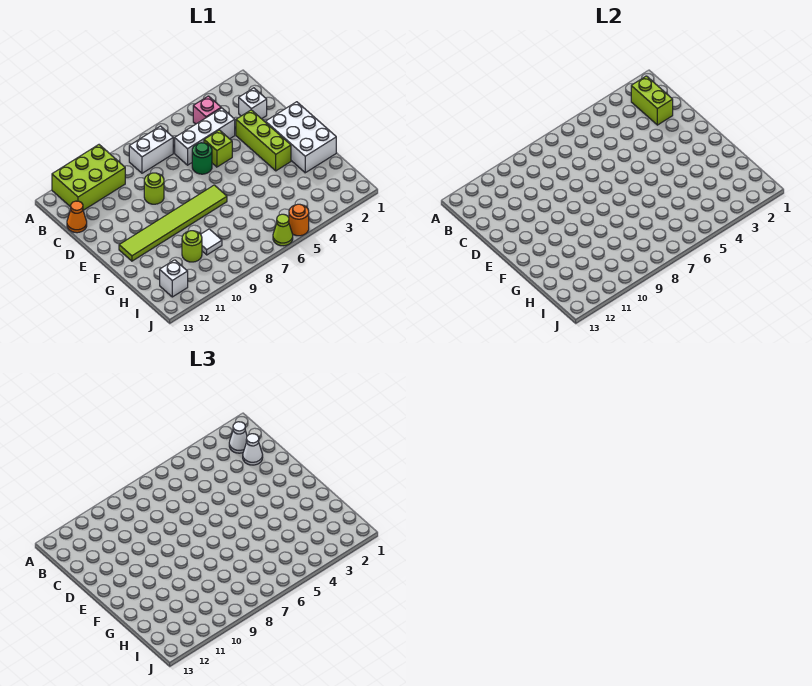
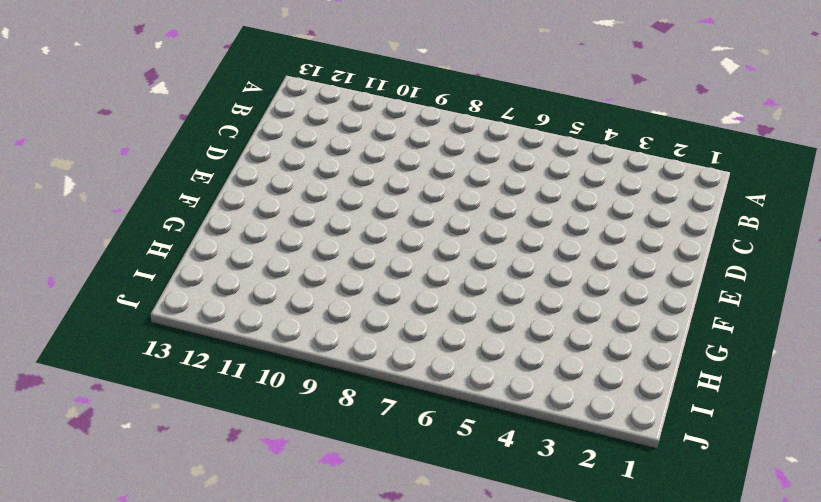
none -> lime 2x3 brick [52,145,125,210]
none -> pink 1x1 brick [193,96,221,124]
none -> white 1x2 brick [129,126,173,173]

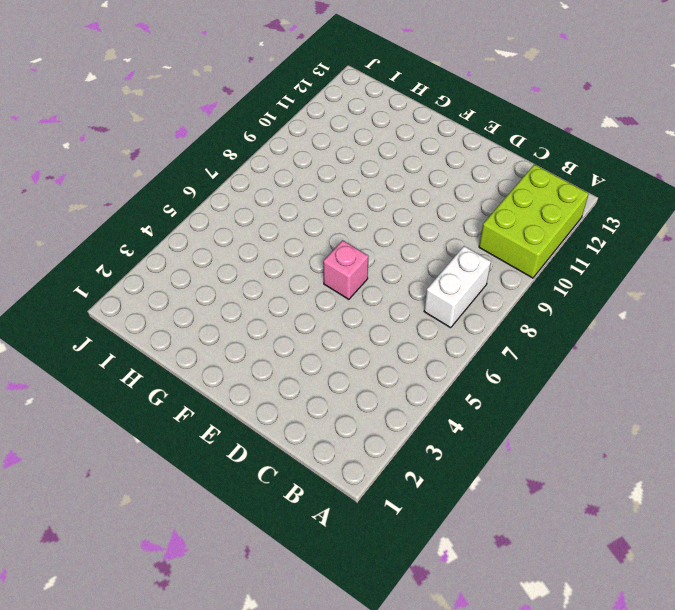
pink 1x1 brick [323,240,368,299] -> pink 1x1 brick moved to [193,96,221,124]
none -> white 1x1 brick [239,88,267,119]
none -> white 1x3 brick [175,108,235,165]
none -> orange 1x1 cone [67,201,87,233]

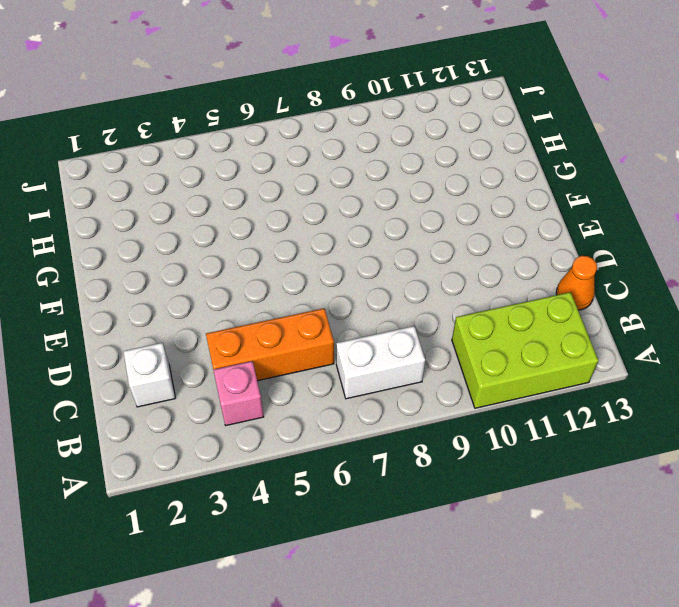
orange 1x3 brick [206,308,334,381] -> white 1x3 brick [175,108,235,165]
none -> lime 1x3 brick [236,110,291,171]
none -> lime 1x1 brick [204,130,232,167]
none -> green 1x1 round brick [192,143,212,174]

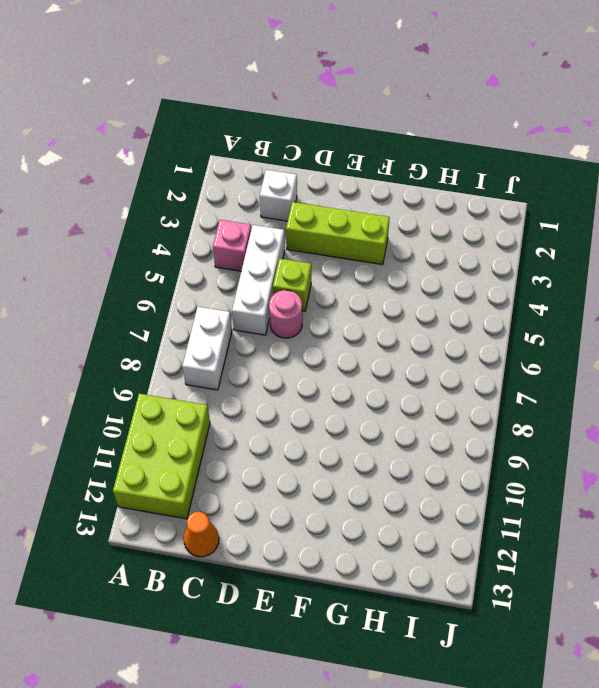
pink 1x1 round brick [269,290,302,338] -> green 1x1 round brick [192,143,212,174]
none -> lime 1x1 round brick [144,173,164,204]
none -> white 2x3 brick [266,102,336,173]
none -> lime 1x6 tile [119,185,227,261]

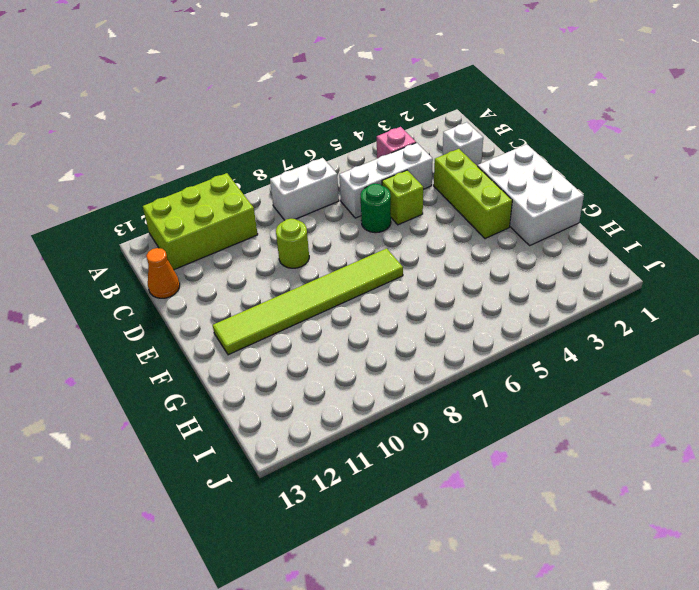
none -> white 1x1 tile [201,229,222,255]
none -> lime 1x1 round brick [182,231,202,262]
none -> white 1x1 brick [160,260,188,297]

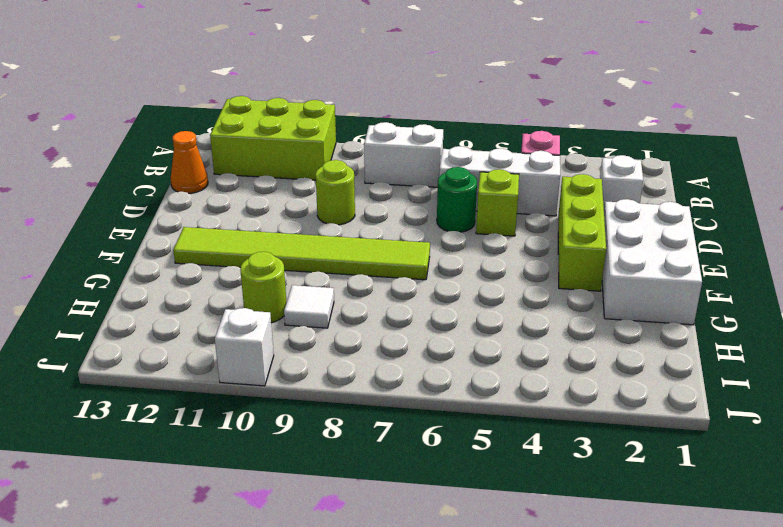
white 1x1 brick [215,308,274,386] -> white 1x1 brick moved to [160,260,188,297]
none -> orange 1x1 round brick [289,204,309,236]
none -> lime 1x1 cone [273,214,293,246]
none -> lime 1x2 brick [631,76,673,125]

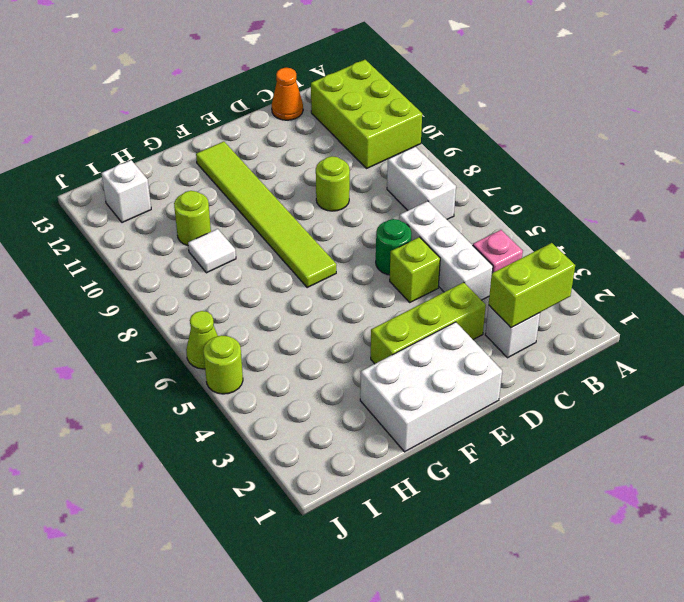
lime 1x1 round brick [203,335,243,394] -> orange 1x1 round brick [289,204,309,236]
none -> white 1x1 cone [229,422,247,453]
none -> white 1x1 cone [243,434,263,465]

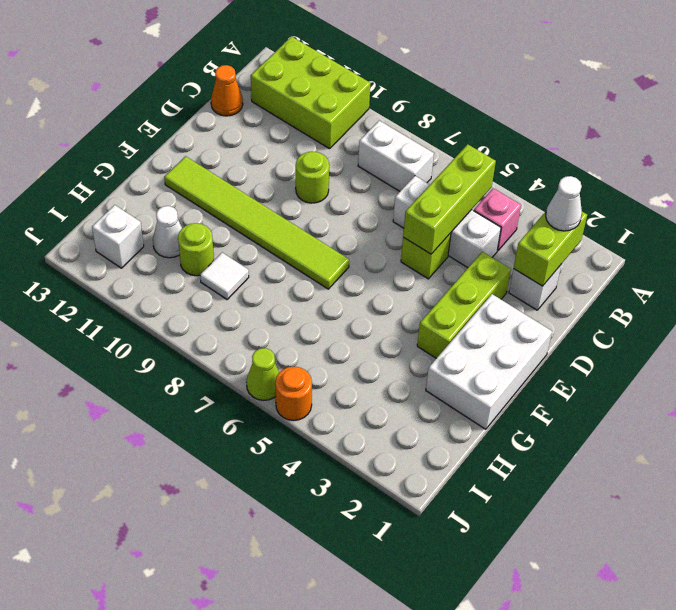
lime 1x3 brick [403,144,496,254] -> none
white 1x1 cone [153,206,182,258] -> white 1x1 cone moved to [243,434,263,465]
none -> green 1x1 round brick [192,143,212,174]

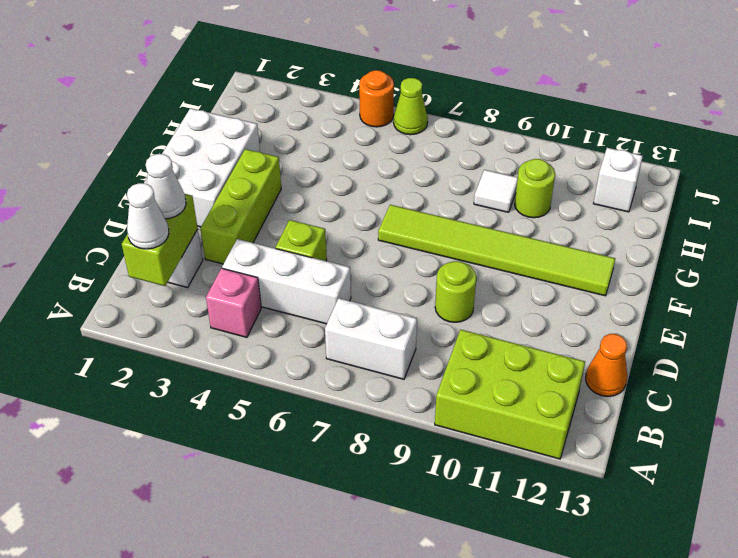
none -> green 1x1 round brick [192,143,212,174]

